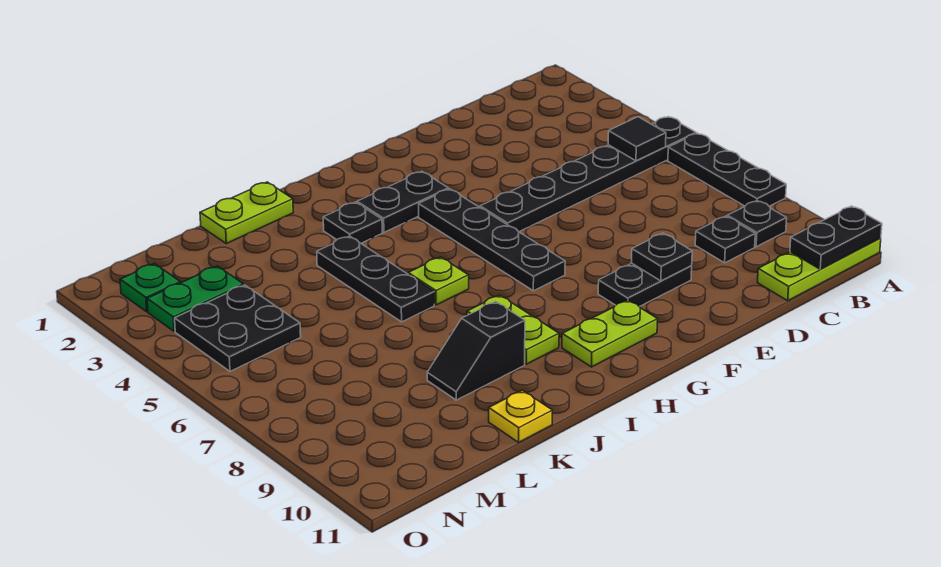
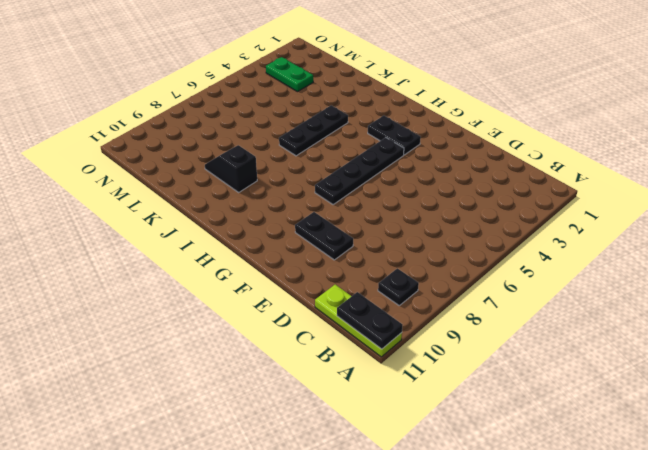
none -> black 1x6 plate [480,117,696,232]
none -> black 1x3 plate [668,133,786,206]
none -> black 1x1 plate [695,216,755,263]

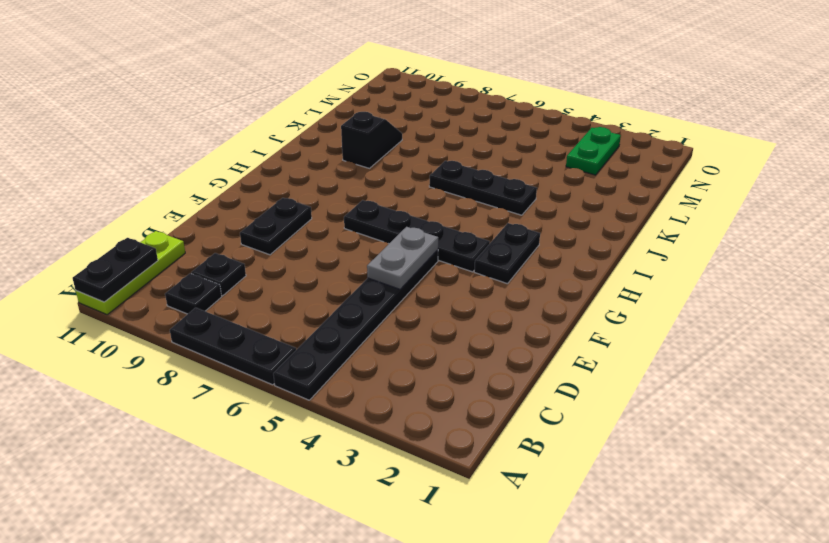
grey 1x2 plate [367,227,438,289] -> none
none -> lime 1x2 plate [562,300,658,367]
none -> black 1x1 plate [323,202,382,243]
none -> lime 1x1 plate [408,257,469,305]

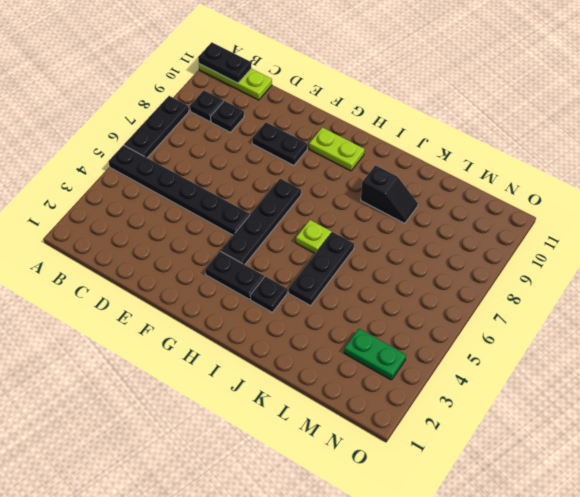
none -> lime 1x2 plate [467,295,559,364]
none -> lime 1x2 plate [200,182,293,244]
none -> yellow 1x1 plate [489,390,552,442]

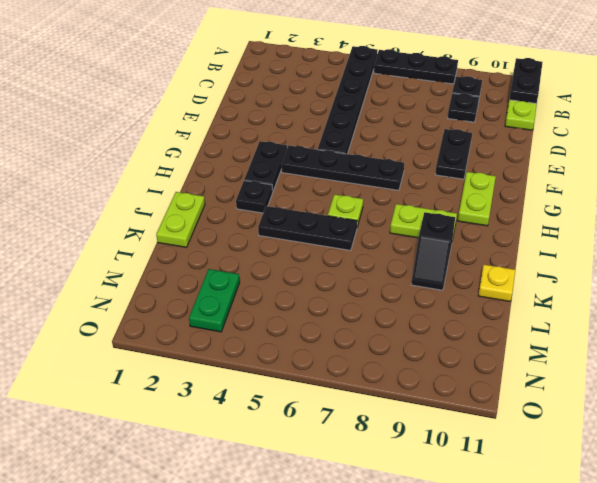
none -> black 2x2 plate [175,285,301,371]
none -> green 1x1 plate [120,264,180,312]
none -> black 1x1 tile [608,117,666,161]

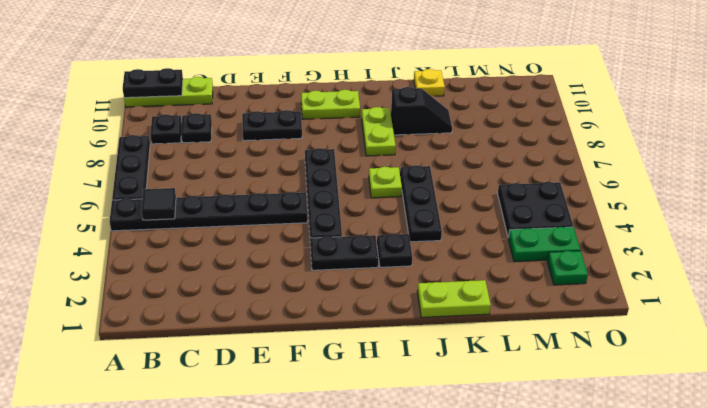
none -> black 1x1 plate [631,233,692,281]

